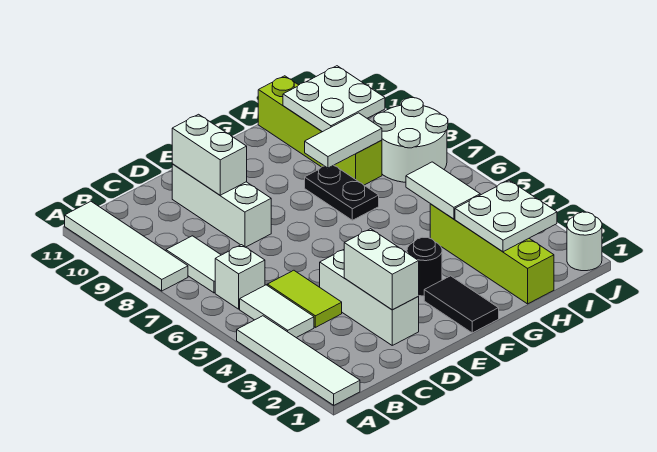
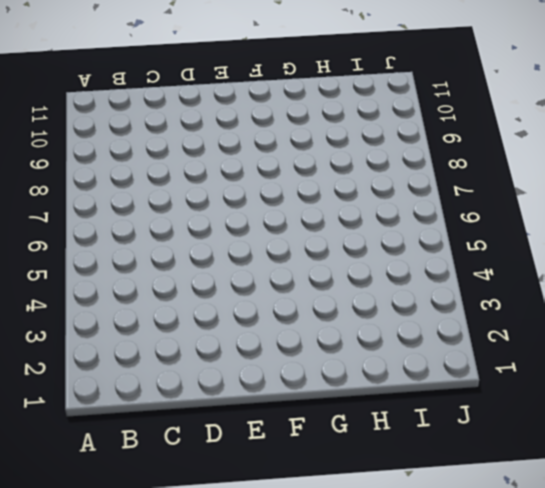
none -> white 1x4 tile [237,316,360,405]
none -> white 1x4 tile [65,201,188,291]
none -> white 1x2 tile [240,285,314,338]

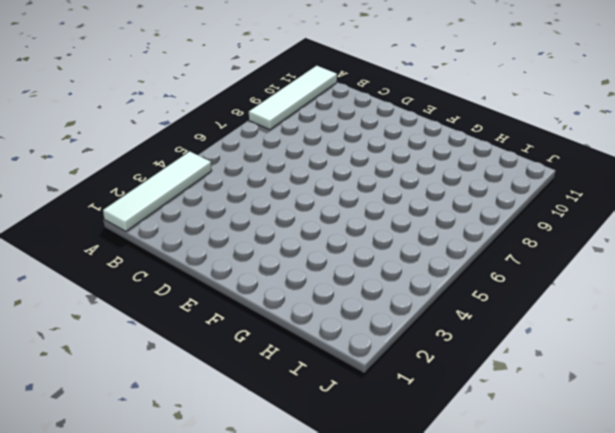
none -> white 1x2 tile [240,285,314,338]
none -> white 1x1 brick [215,245,265,309]
none -> white 1x2 tile [166,236,221,293]

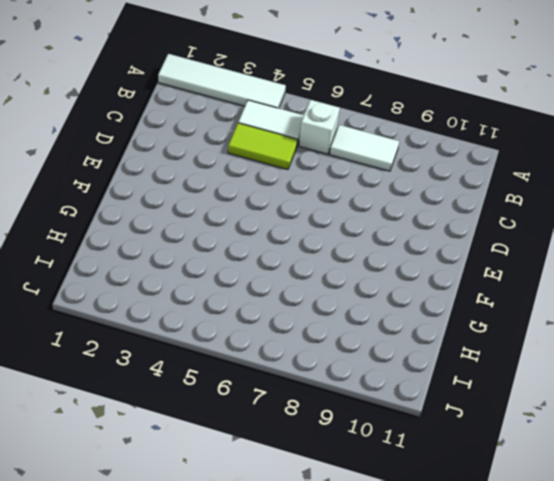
none -> white 1x4 tile [65,201,188,291]
none -> white 1x3 brick [320,250,419,345]
none -> white 1x3 brick [172,164,271,247]

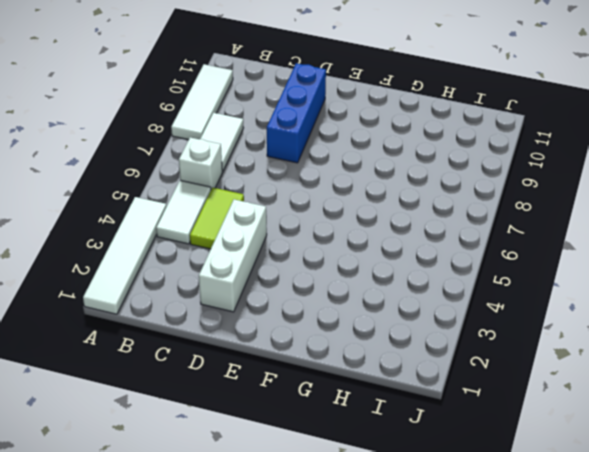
white 1x3 tile [171,64,233,140] -> white 1x4 tile [65,201,188,291]
blue 1x3 brick [267,63,326,163] -> white 1x3 brick [172,164,271,247]
none -> black 1x2 tile [424,276,499,333]
none -> black 1x1 round brick [407,237,442,296]
none -> black 1x2 plate [305,166,379,220]

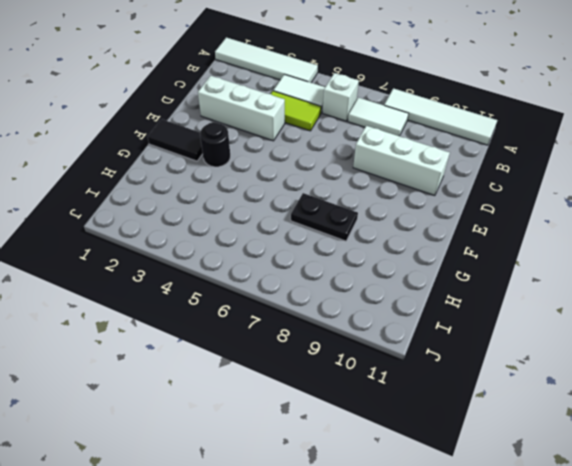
none -> lime 1x4 brick [430,204,554,304]
none -> lime 1x4 brick [258,76,382,185]
none -> white 2x2 round brick [374,98,448,182]

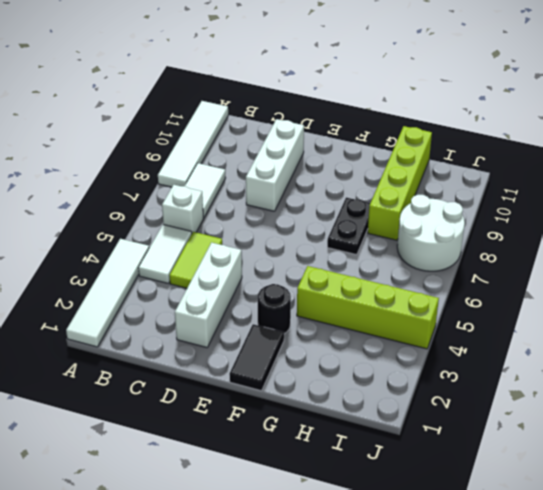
lime 1x4 brick [297,266,439,349] -> lime 1x4 brick turned to [430,204,554,304]
none -> white 1x1 round brick [567,212,602,271]
none -> white 1x2 brick [344,229,419,310]
none -> white 1x2 brick [172,114,247,195]

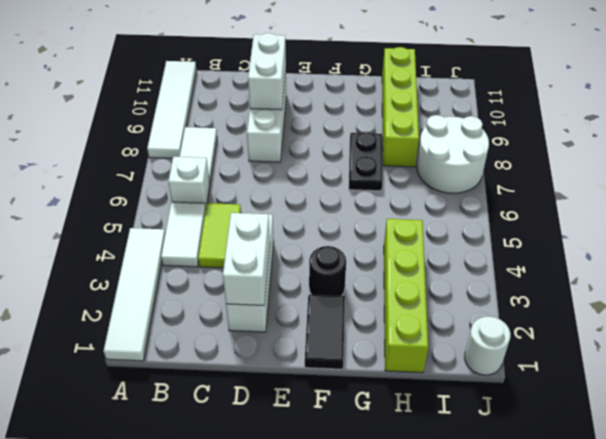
none -> white 1x2 tile [305,113,382,168]
none -> white 2x2 plate [455,180,557,252]
none -> white 1x2 tile [406,162,480,219]

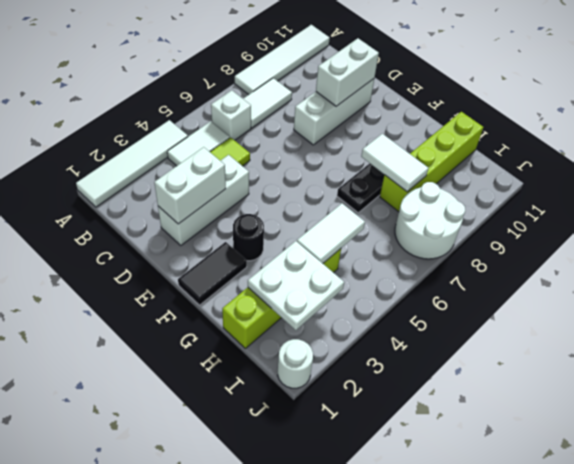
none -> white 2x2 plate [283,66,385,132]

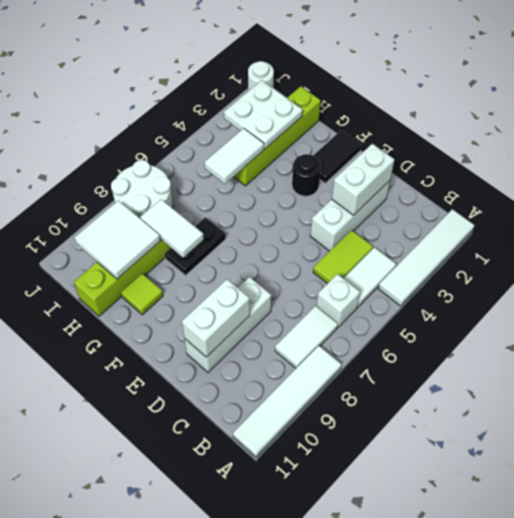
lime 1x1 tile [121,274,163,315] -> none
white 2x2 tile [74,201,160,279] -> white 2x2 plate [283,66,385,132]

